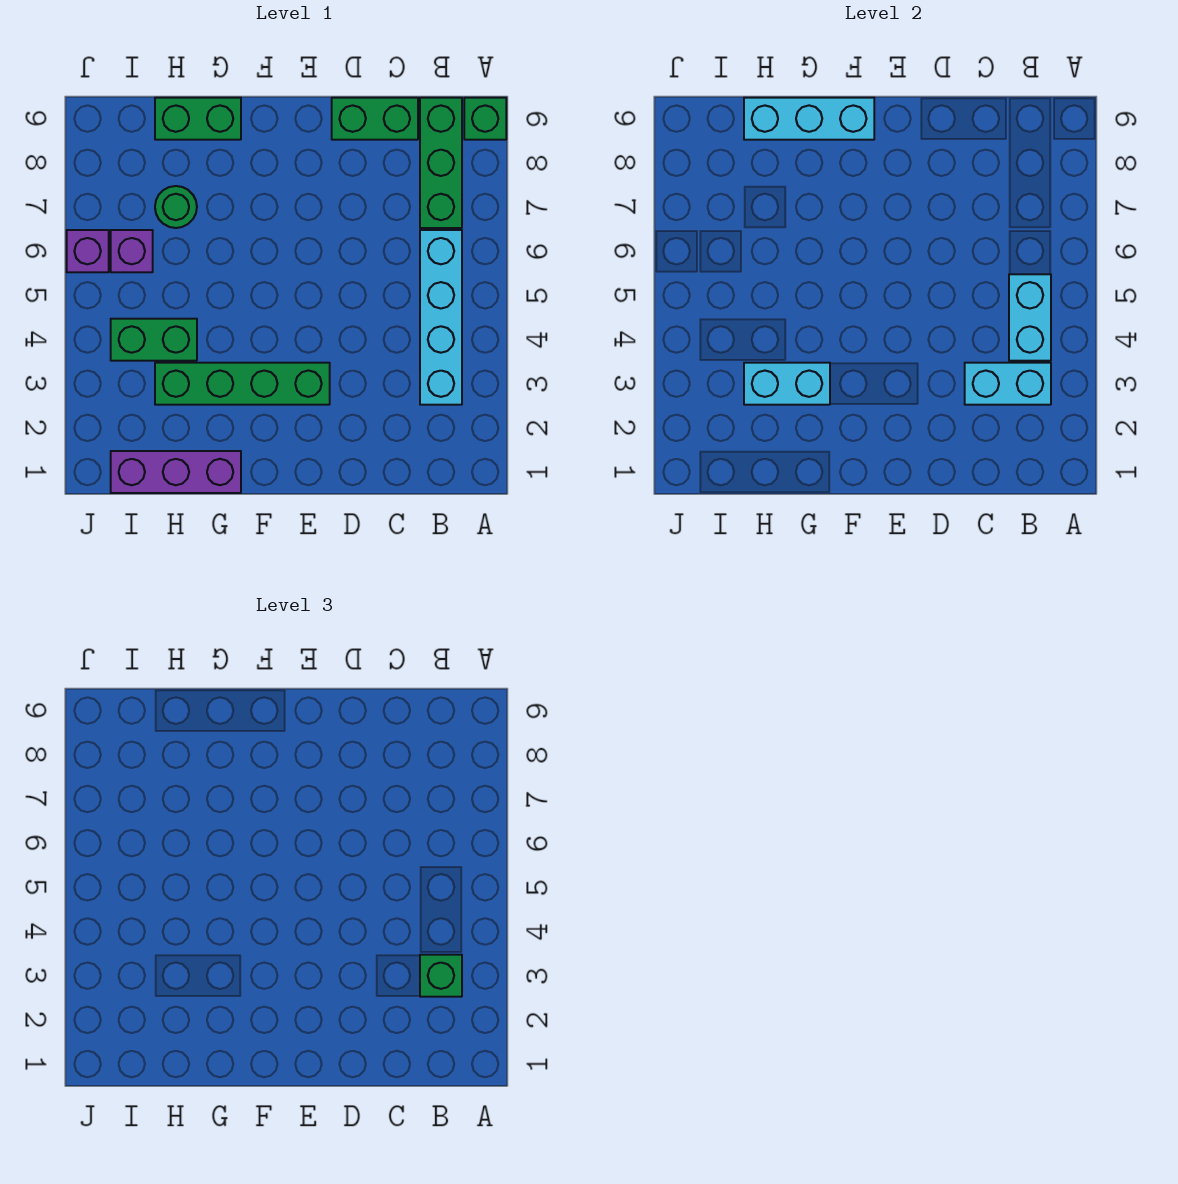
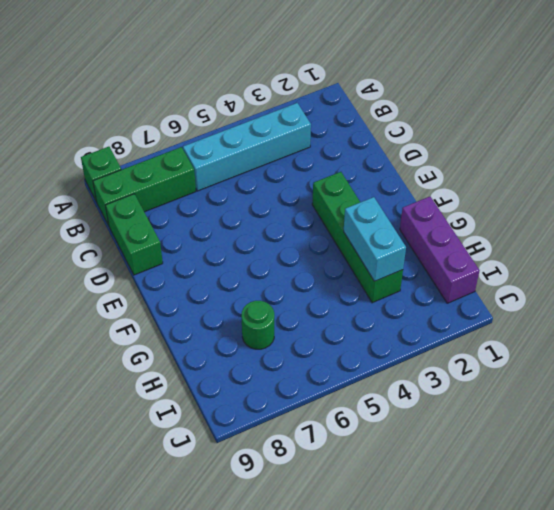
none -> green 1x2 brick [155,98,241,140]
none -> green 1x2 brick [111,319,197,361]
none -> purple 1x1 brick [111,230,153,272]

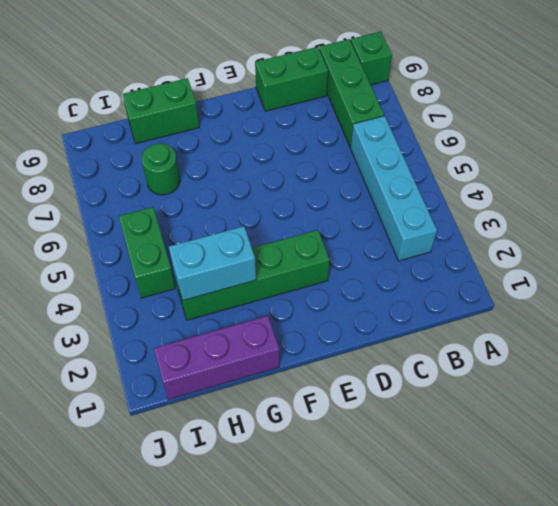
green 1x2 brick [119,207,175,298] -> green 1x2 brick turned to [111,319,197,361]
none -> purple 1x1 brick [111,230,153,272]
none -> purple 1x1 brick [67,230,109,272]
none -> cyan 1x2 brick [965,363,1051,405]

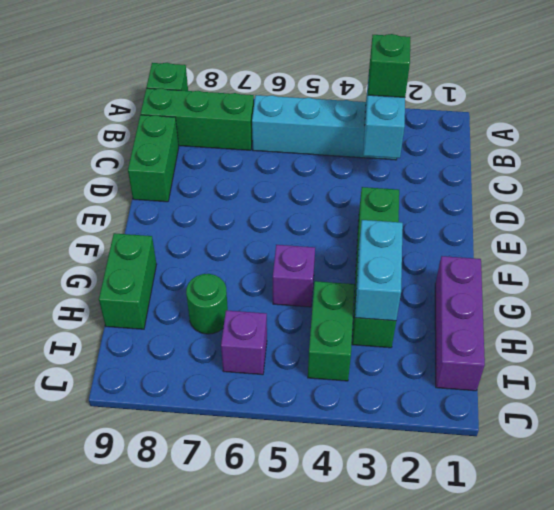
purple 1x1 brick [273,245,315,307] -> purple 1x1 brick moved to [67,230,109,272]
none -> cyan 1x2 brick [1009,274,1051,361]
none -> cyan 1x3 brick [744,98,874,140]

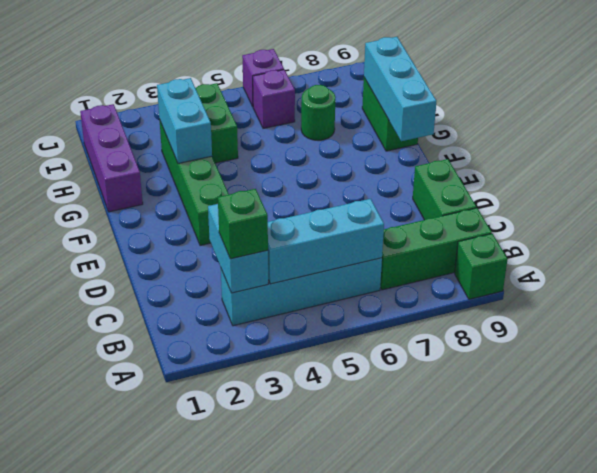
cyan 1x3 brick [268,199,384,284] -> cyan 1x2 brick [1009,274,1051,361]

